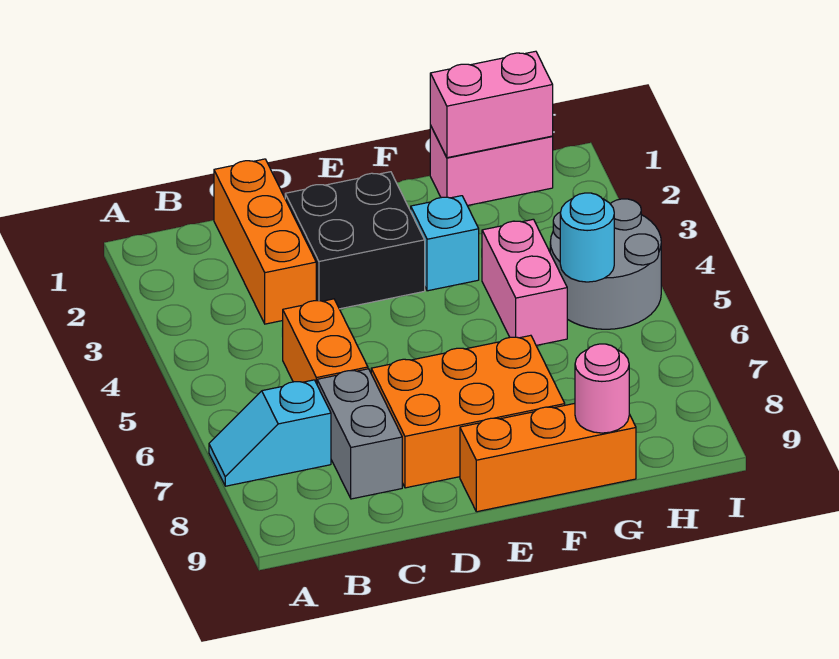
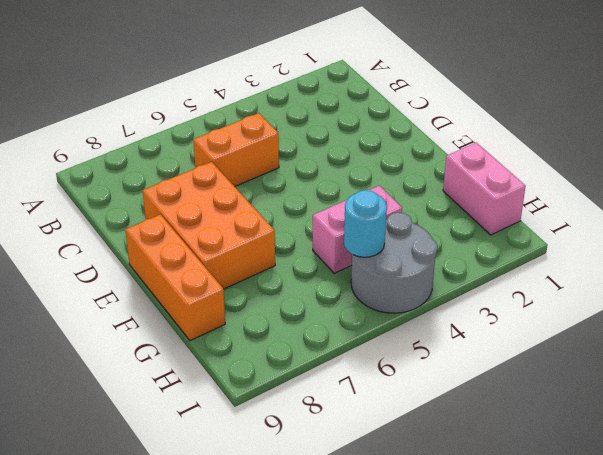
none -> cyan 1x2 slope [209,380,331,486]
none -> orange 1x3 brick [214,159,316,324]
none -> grey 1x2 brick [317,369,402,499]

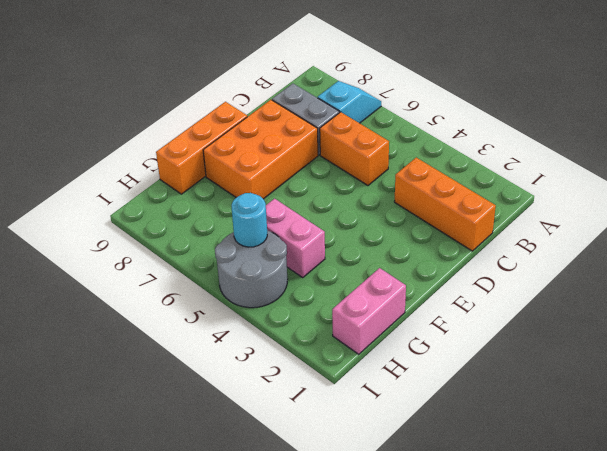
none -> black 2x2 brick [285,172,425,309]
none -> cyan 1x1 brick [411,196,479,291]
none -> pink 1x2 brick [430,51,553,158]

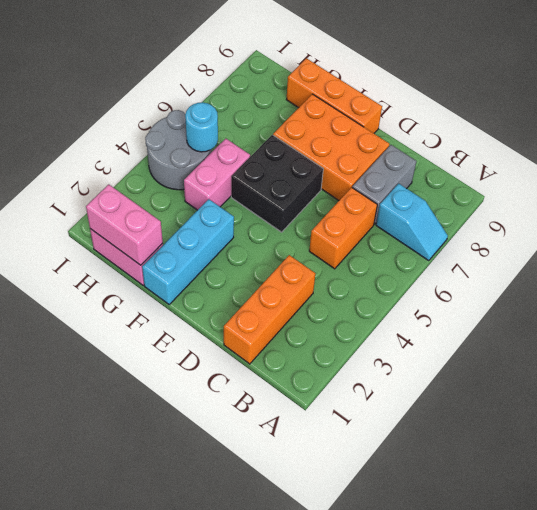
black 2x2 brick [231,135,323,232] -> black 2x2 brick moved to [285,172,425,309]
cyan 1x3 brick [142,199,234,304] -> cyan 1x1 brick [411,196,479,291]
none -> pink 1x1 round brick [575,344,629,433]

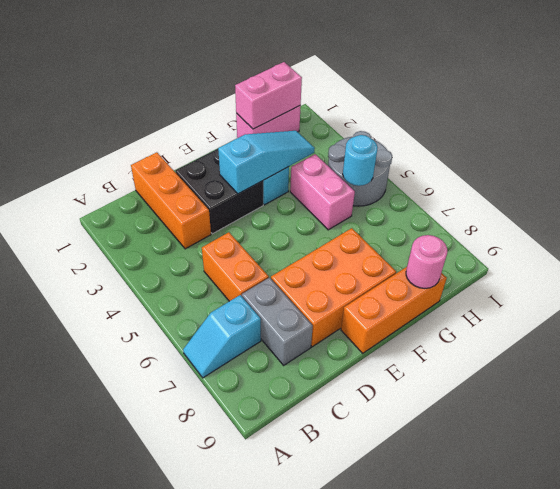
cyan 1x3 slope [218,131,315,194] -> none

